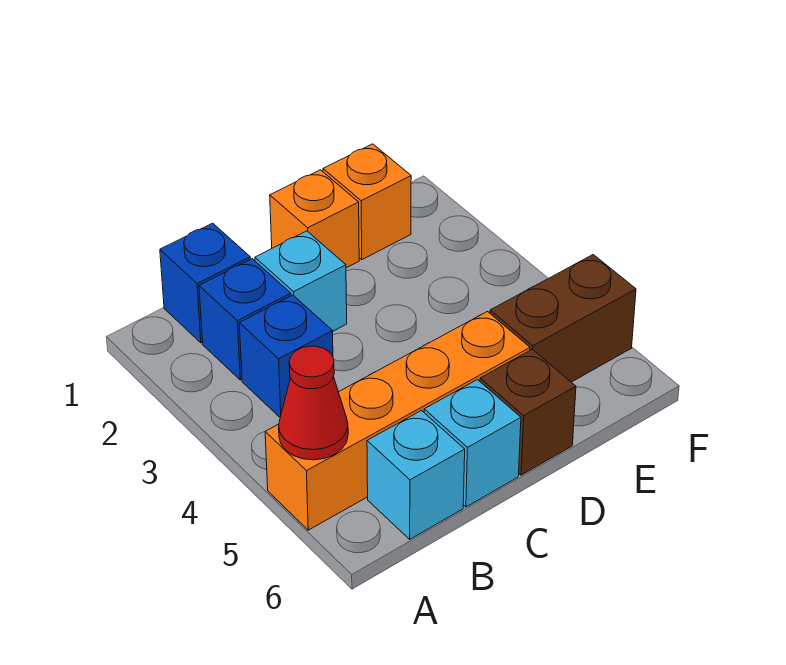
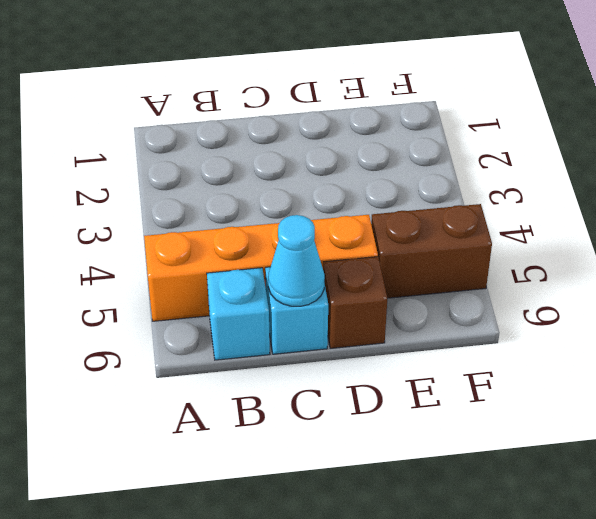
cyan 1x1 cone [268,215,325,306] -> none
none -> blue 1x1 brick [160,223,250,343]
none -> blue 1x1 brick [199,259,291,380]
none -> blue 1x1 brick [239,295,333,417]

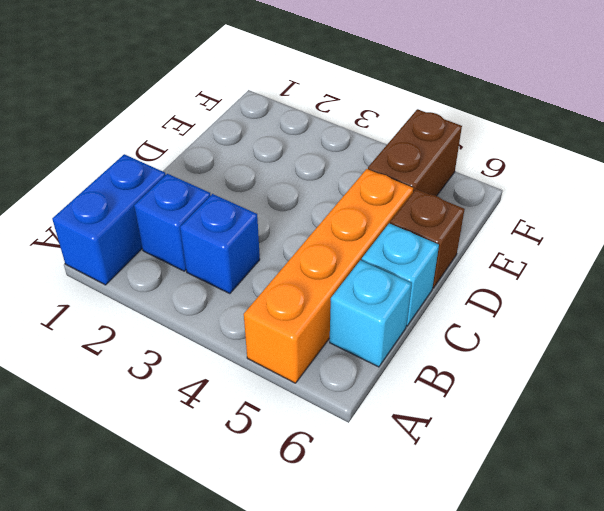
blue 1x2 brick [52,154,166,285] -> blue 1x1 brick [160,223,250,343]
none -> cyan 1x1 brick [255,231,347,331]
none -> orange 1x1 brick [270,170,359,268]
none -> orange 1x1 brick [323,144,411,260]

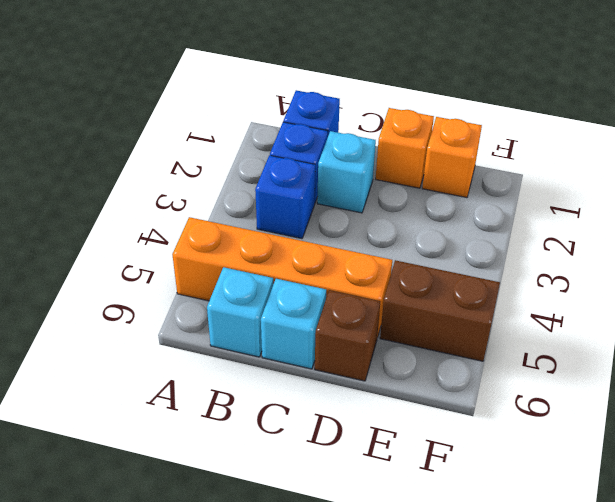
none -> red 1x1 cone [279,346,348,460]

